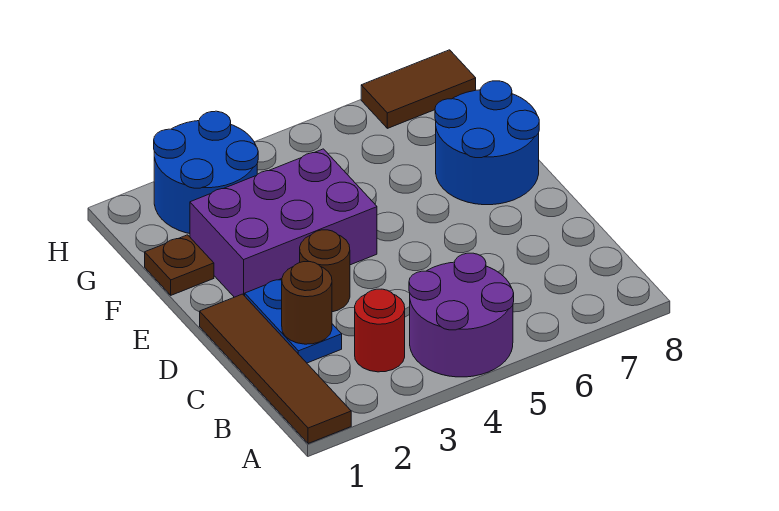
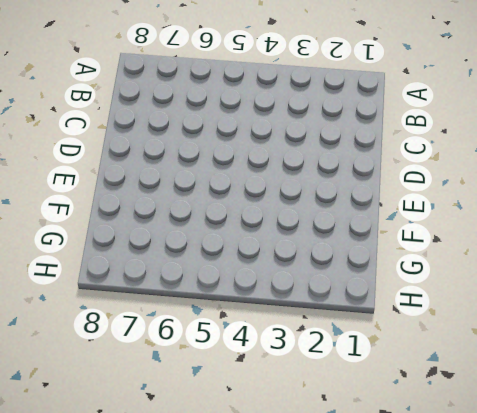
none -> brown 1x4 tile [200,294,351,444]
none -> purple 2x2 round brick [409,253,514,377]

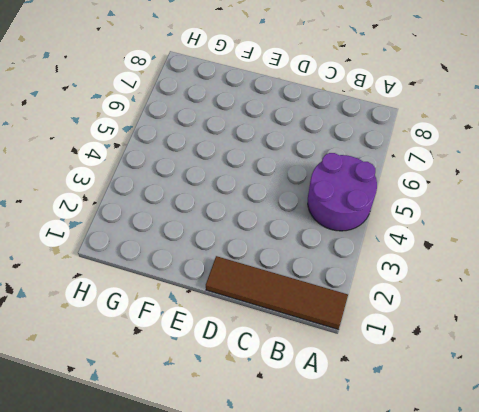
none -> red 1x1 round brick [355,289,405,372]
none -> blue 1x2 plate [245,279,342,363]

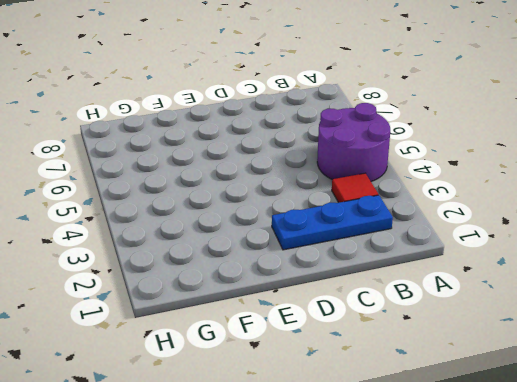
blue 1x3 plate [272,195,393,250] -> blue 1x2 plate [245,279,342,363]
red 1x1 tile [332,173,378,203] -> red 1x1 round brick [355,289,405,372]
none -> brown 1x4 tile [200,294,351,444]
none -> brown 1x1 round brick [300,230,350,312]

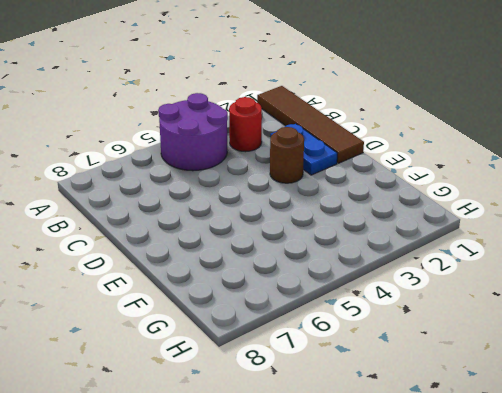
none -> purple 2x3 brick [190,149,377,297]
none -> blue 2x2 round brick [435,81,539,205]

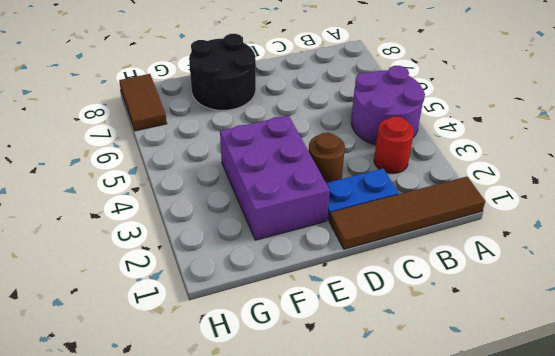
black 2x2 round brick [189,34,256,110] -> blue 2x2 round brick [435,81,539,205]
none -> brown 1x1 plate [145,235,214,295]
none -> blue 2x2 round brick [154,111,258,234]

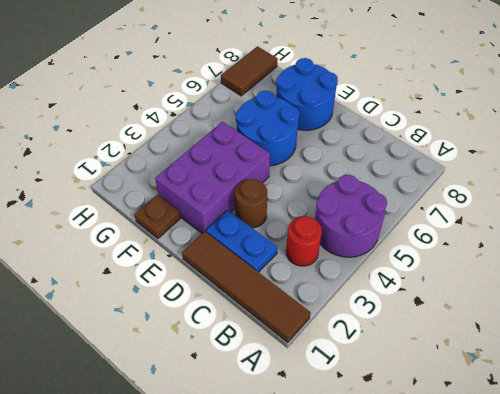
blue 2x2 round brick [236,91,299,166] -> blue 2x2 round brick moved to [154,111,258,234]
none -> brown 1x1 round brick [282,262,332,344]

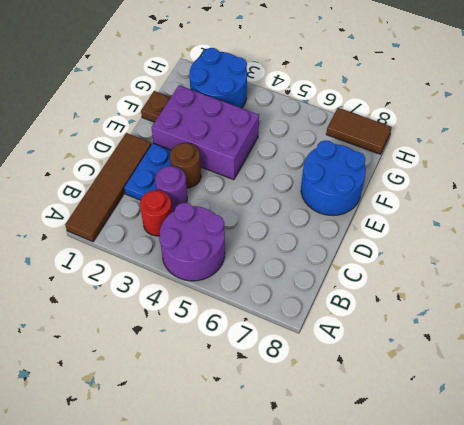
purple 1x1 round brick [155,166,187,212] -> none
none -> brown 1x1 round brick [282,262,332,344]

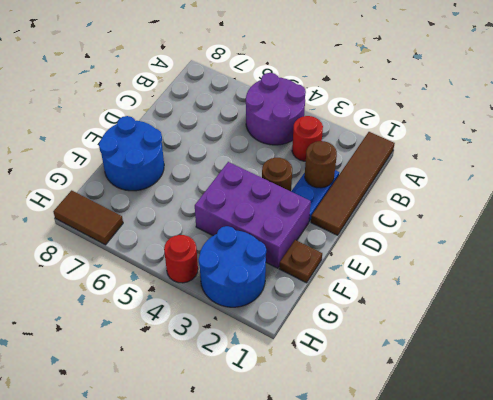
red 1x1 round brick [164,235,198,283] -> none

